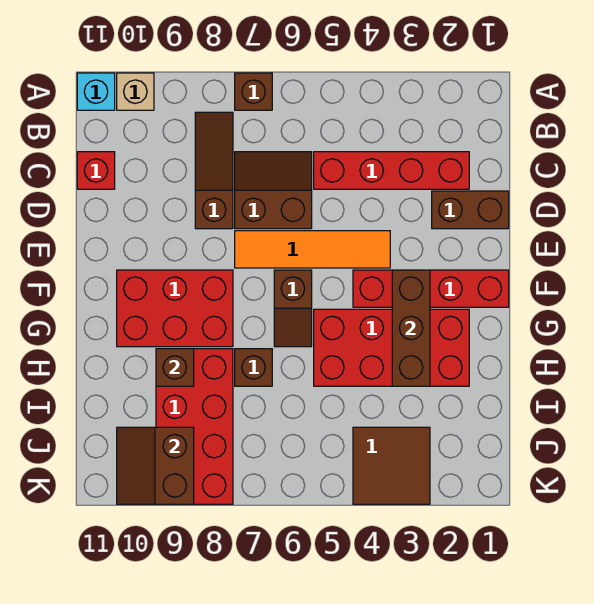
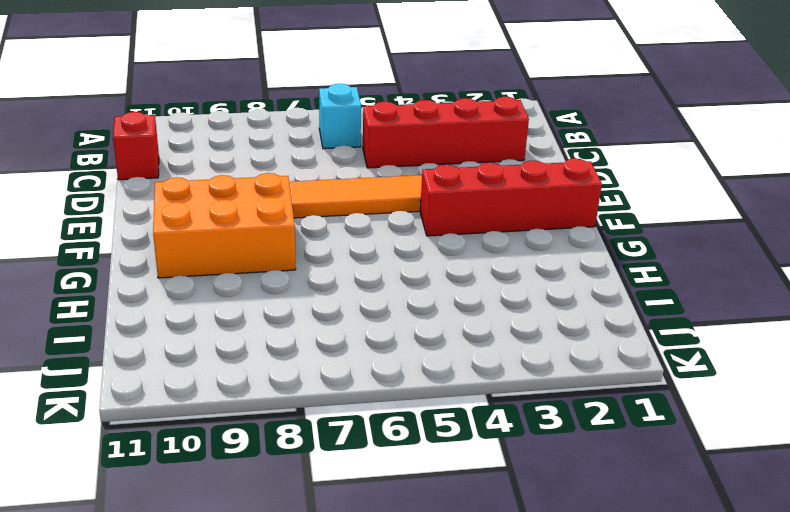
cyan 1x1 brick [319,84,361,149] -> cyan 1x1 brick moved to [77,73,115,110]
orange 2x3 brick [153,173,296,278] -> red 2x3 brick [117,270,233,347]
none -> brown 1x1 brick [235,73,272,110]
none -> tan 1x1 brick [117,73,154,110]
none -> brown 1x3 slope [195,112,233,229]

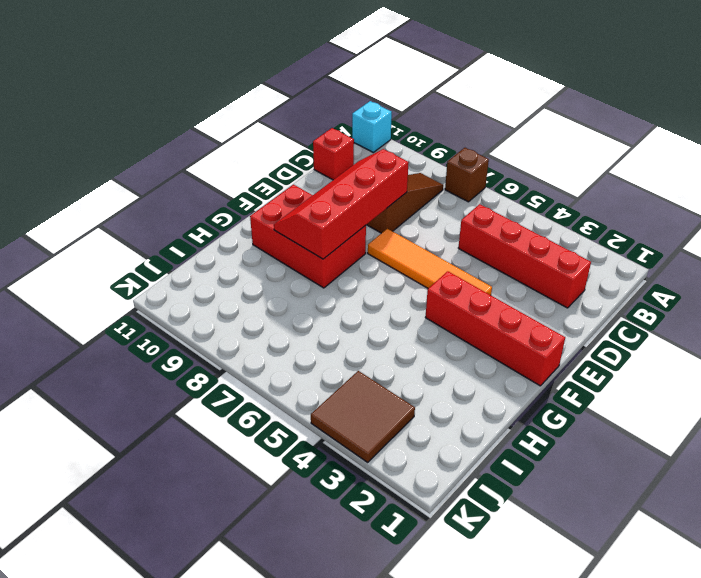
red 2x4 slope [274,149,409,259] -> none
none -> tan 1x1 brick [117,73,154,110]
none -> brown 2x2 slope [235,152,312,229]
none -> brown 1x2 brick [432,191,509,229]

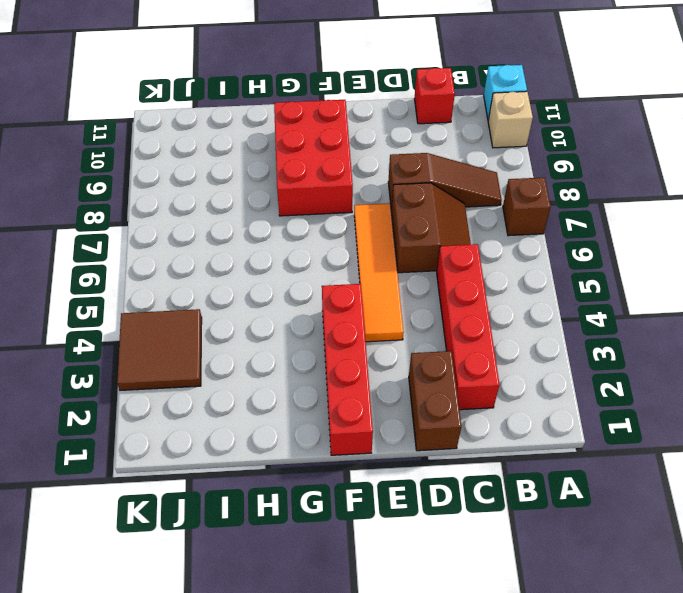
none -> brown 1x2 slope [274,270,312,347]
none -> red 2x4 brick [314,309,469,386]
none -> brown 1x1 brick [235,349,272,386]

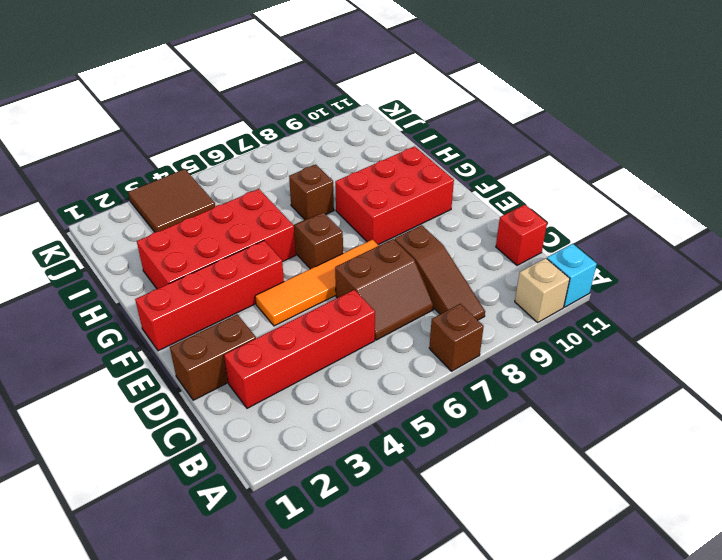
none -> red 2x4 brick [156,349,233,504]
none -> brown 1x3 brick [392,270,430,386]
none -> brown 1x1 brick [156,349,194,386]

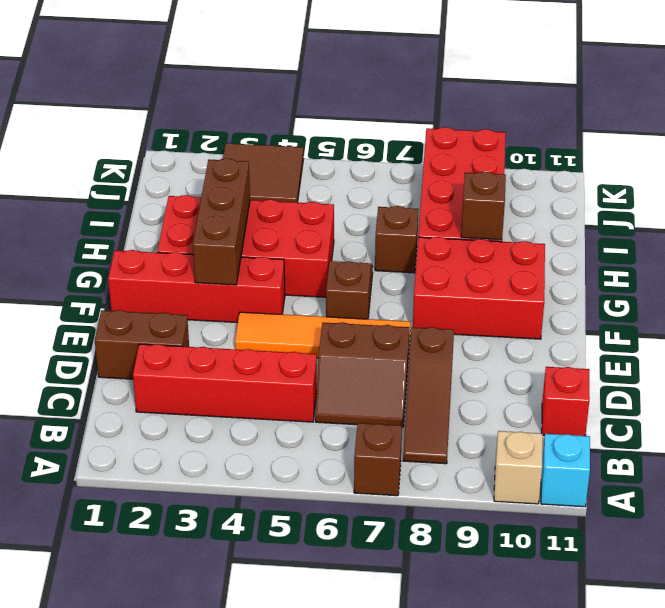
none -> brown 2x2 slope [117,427,194,504]

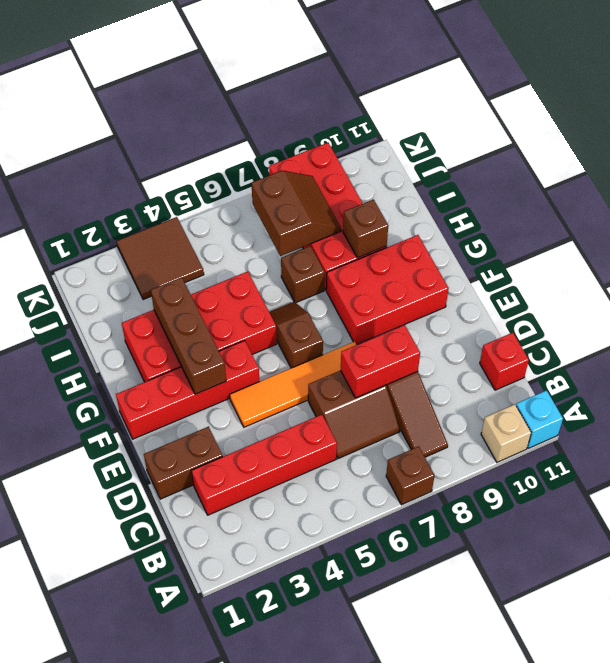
red 1x2 brick [341,325,420,398] -> none
brown 2x2 slope [251,171,341,256] -> brown 2x2 slope moved to [117,427,194,504]

